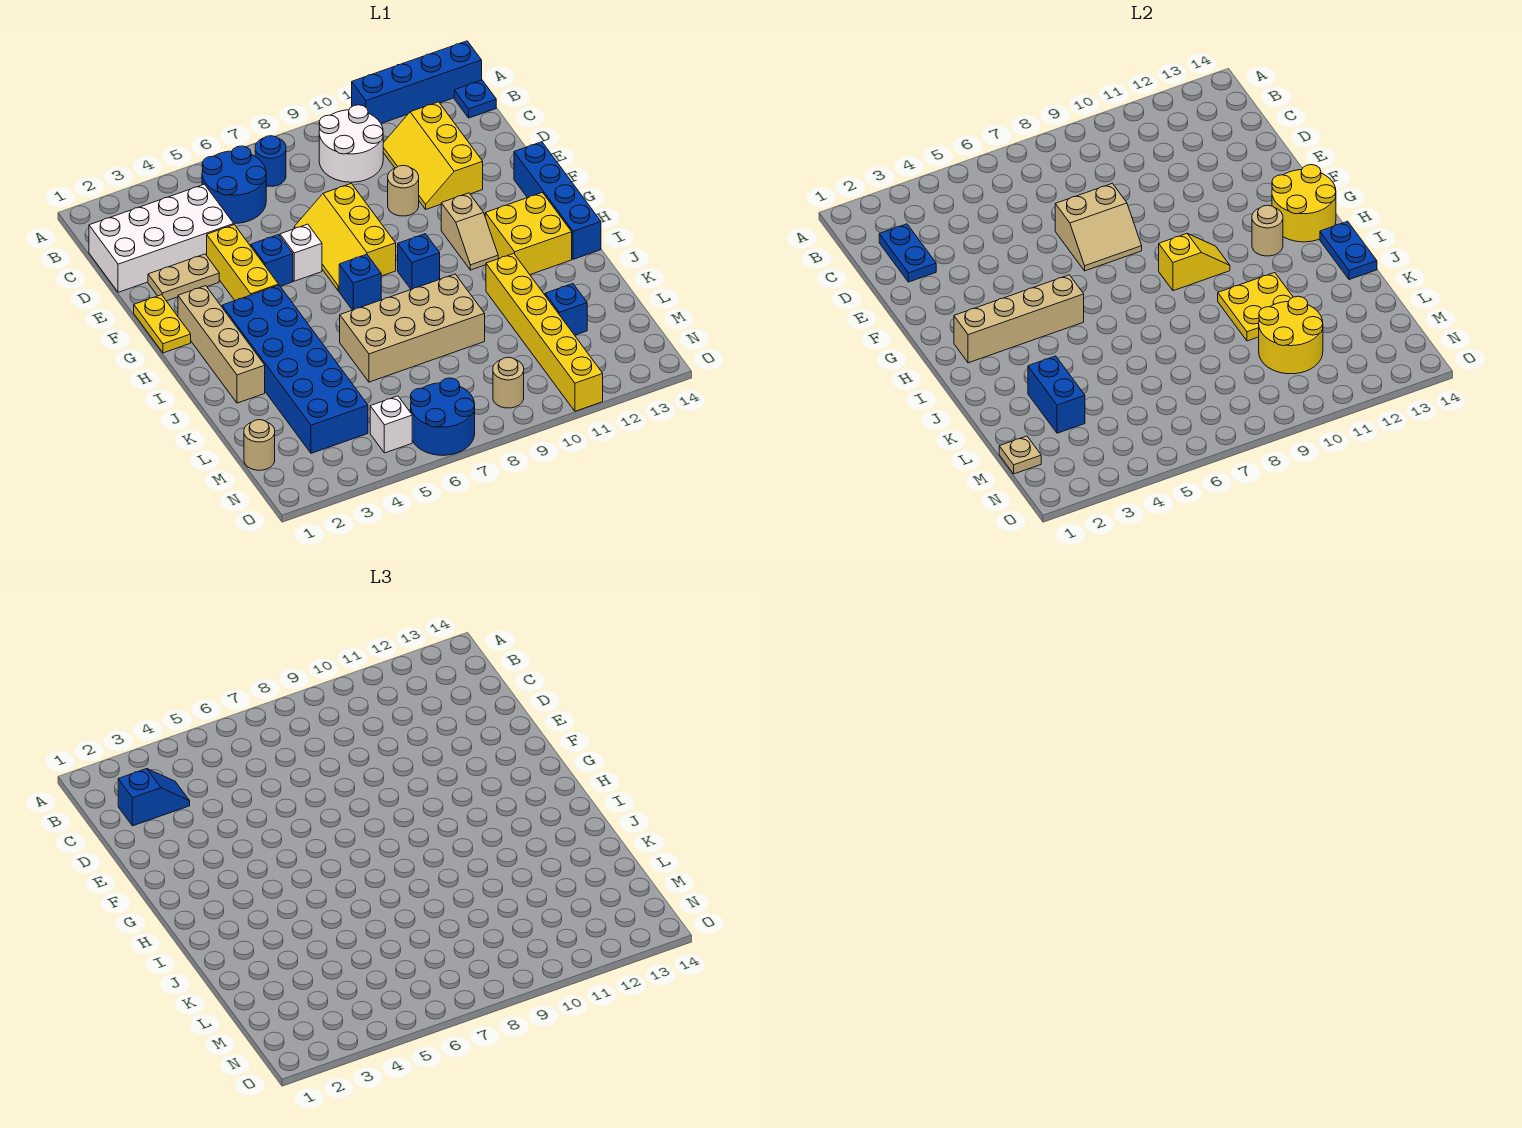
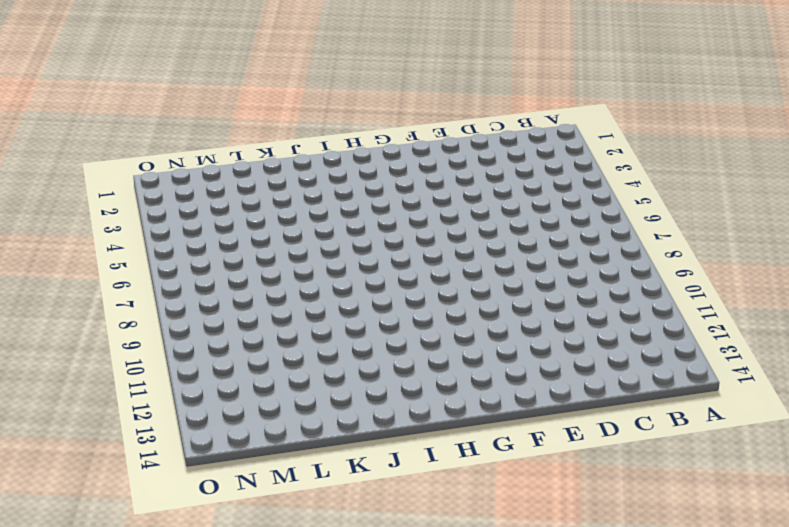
none -> blue 1x4 brick [352,41,482,123]
none -> blue 2x2 round brick [202,146,266,223]
none -> blue 1x1 round brick [255,136,286,186]
none -> white 2x2 round brick [319,105,383,182]

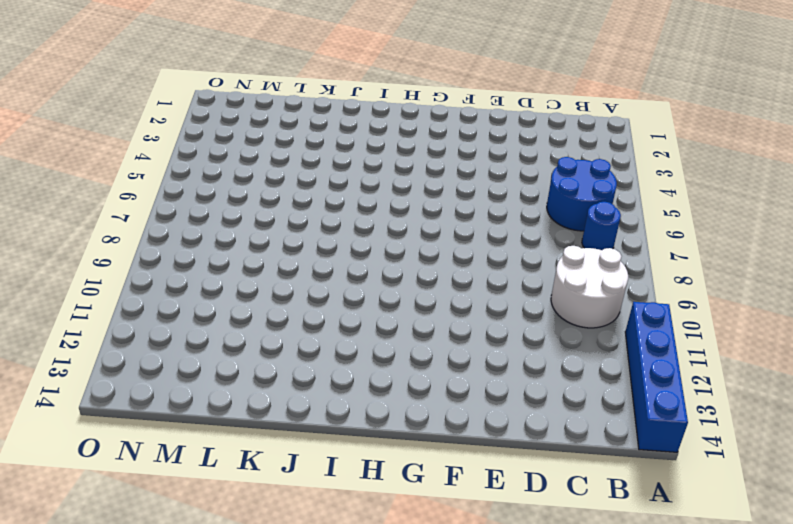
none -> blue 1x1 plate [454,80,496,118]
none -> white 2x4 brick [89,184,234,292]
none -> yellow 2x3 slope [383,102,483,209]
none -> tan 1x2 plate [148,254,219,301]

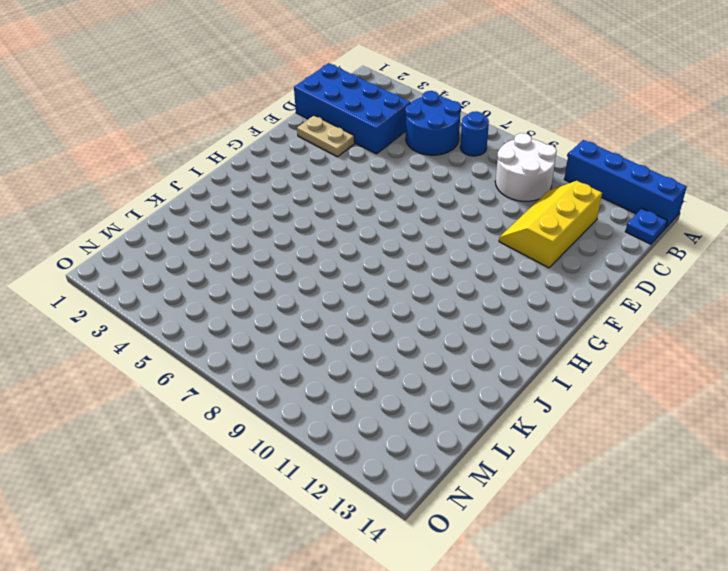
blue 2x4 brick [294,63,410,154] -> white 2x4 brick [89,184,234,292]
none -> yellow 1x3 brick [207,225,279,301]
none -> yellow 2x3 slope [294,183,396,291]
none -> tan 1x1 round brick [388,165,419,216]
none -> yellow 1x2 plate [134,295,191,353]

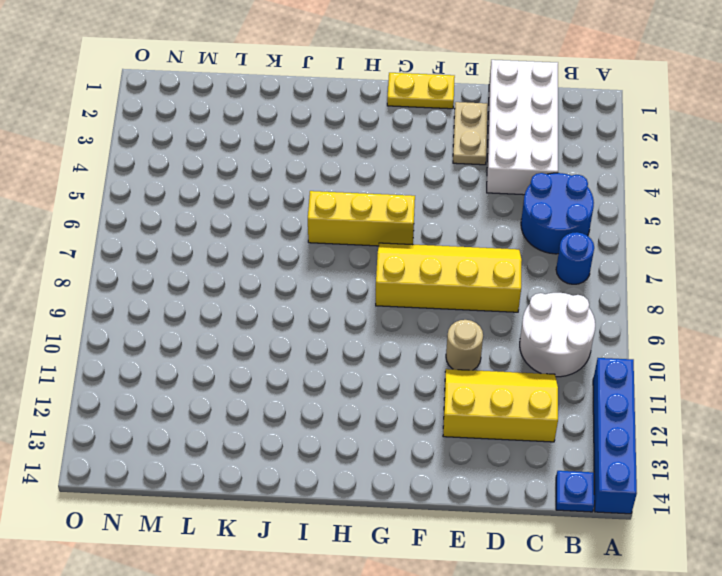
yellow 2x4 slope [376,243,522,312] -> yellow 2x3 slope [294,183,396,291]
yellow 1x3 brick [308,191,415,246] -> yellow 1x3 brick moved to [207,225,279,301]
none -> blue 1x1 brick [251,235,293,286]
none -> white 1x1 brick [280,224,322,281]
none -> blue 1x4 brick [514,142,601,259]
none -> tan 1x4 brick [178,286,265,403]

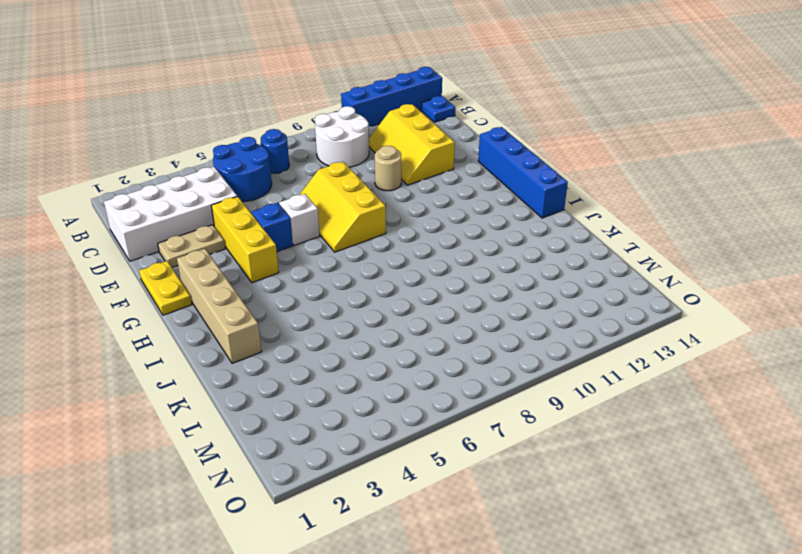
none -> tan 1x2 slope [441,193,498,270]
none -> blue 2x6 brick [222,285,368,453]
none -> blue 1x1 brick [339,254,381,310]
none -> blue 1x1 brick [398,234,440,290]

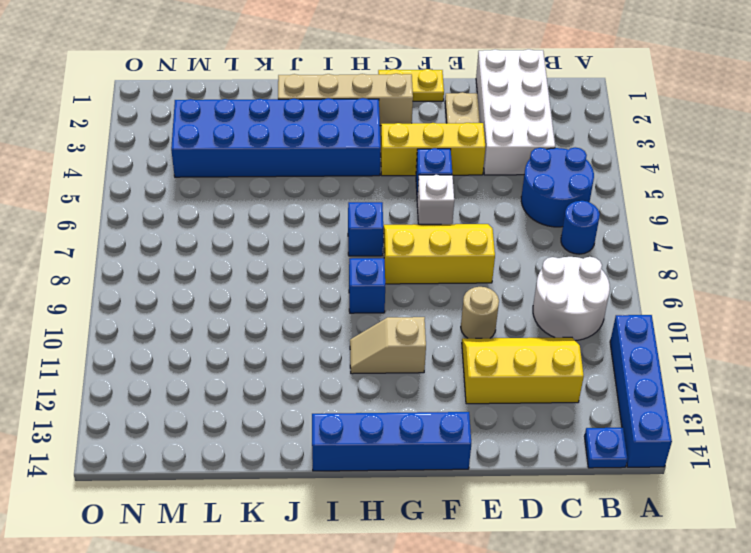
none -> yellow 2x2 brick [485,193,572,275]
none -> tan 2x4 brick [340,274,485,382]
none -> yellow 1x6 brick [486,253,603,411]
none -> blue 1x1 brick [545,284,587,335]

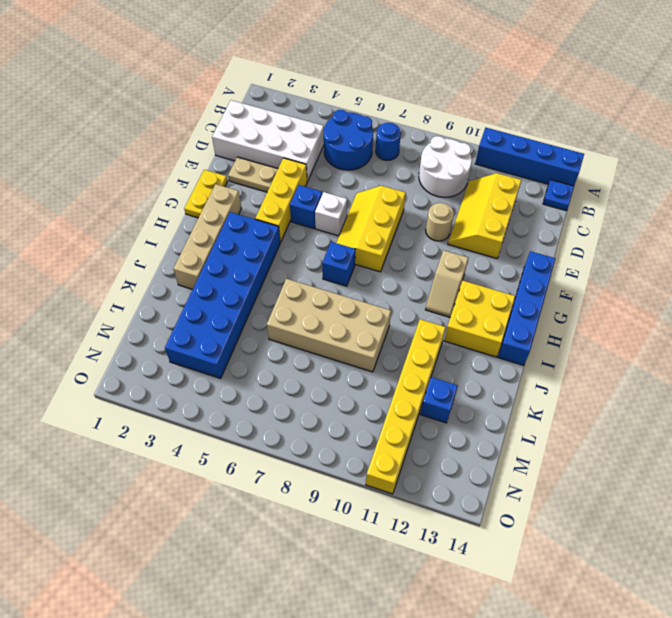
none -> blue 1x1 brick [398,234,440,290]
none -> tan 1x1 round brick [244,420,275,470]
none -> white 1x1 brick [370,396,412,453]
none -> blue 2x2 round brick [411,378,475,455]

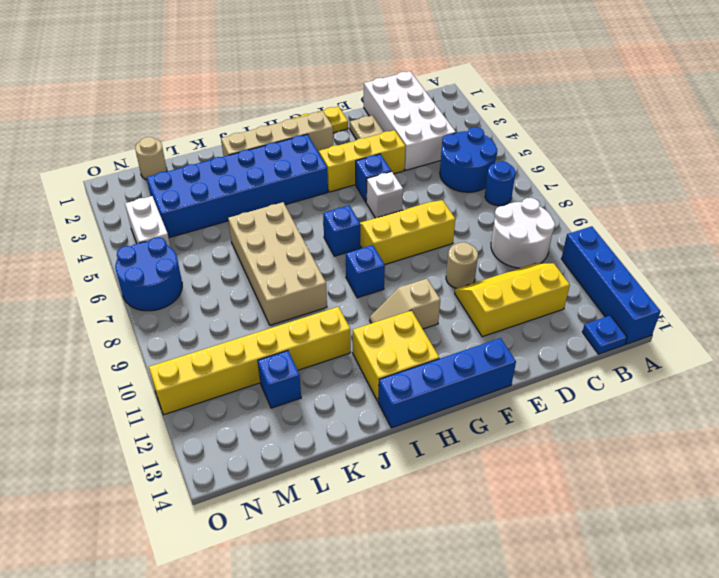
white 1x2 brick [125,196,170,247] -> white 1x1 brick [370,396,412,453]
none -> tan 1x1 round brick [493,357,524,408]
none -> blue 1x2 plate [879,224,936,282]
none -> tan 2x2 slope [1055,183,1142,271]
none -> yellow 2x2 round brick [1272,165,1336,242]

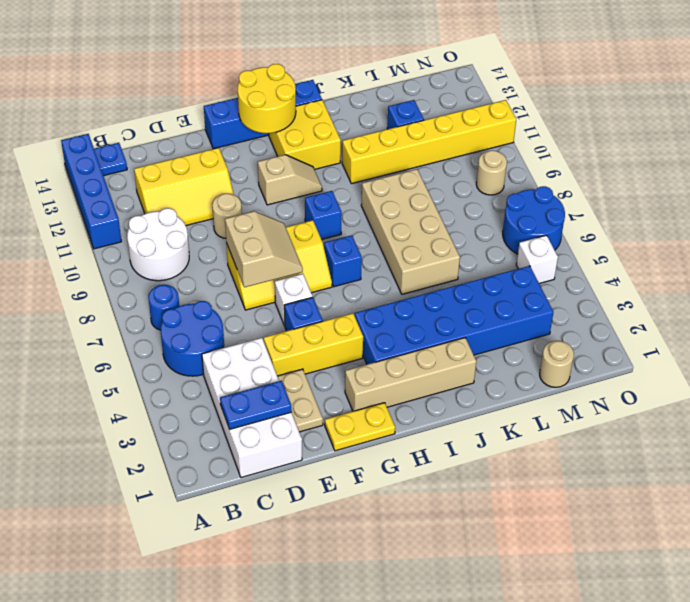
none -> tan 1x4 brick [954,275,1084,363]
none -> yellow 1x2 slope [1159,234,1230,291]
none -> tan 1x1 round brick [1252,205,1283,256]
none -> blue 1x2 plate [1320,221,1377,280]

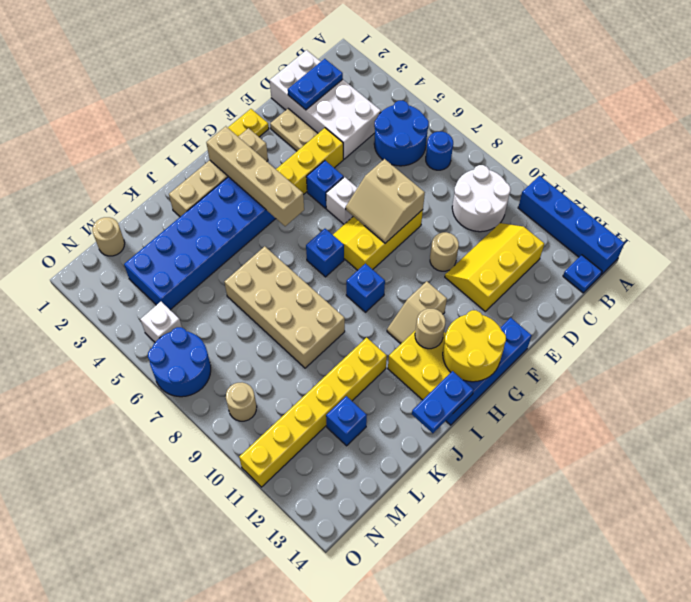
none -> yellow 1x2 slope [1159,234,1230,291]
none -> yellow 2x2 plate [1218,273,1293,341]
none -> blue 1x2 brick [1028,356,1085,433]
none -> yellow 2x2 round brick [1259,296,1323,374]

